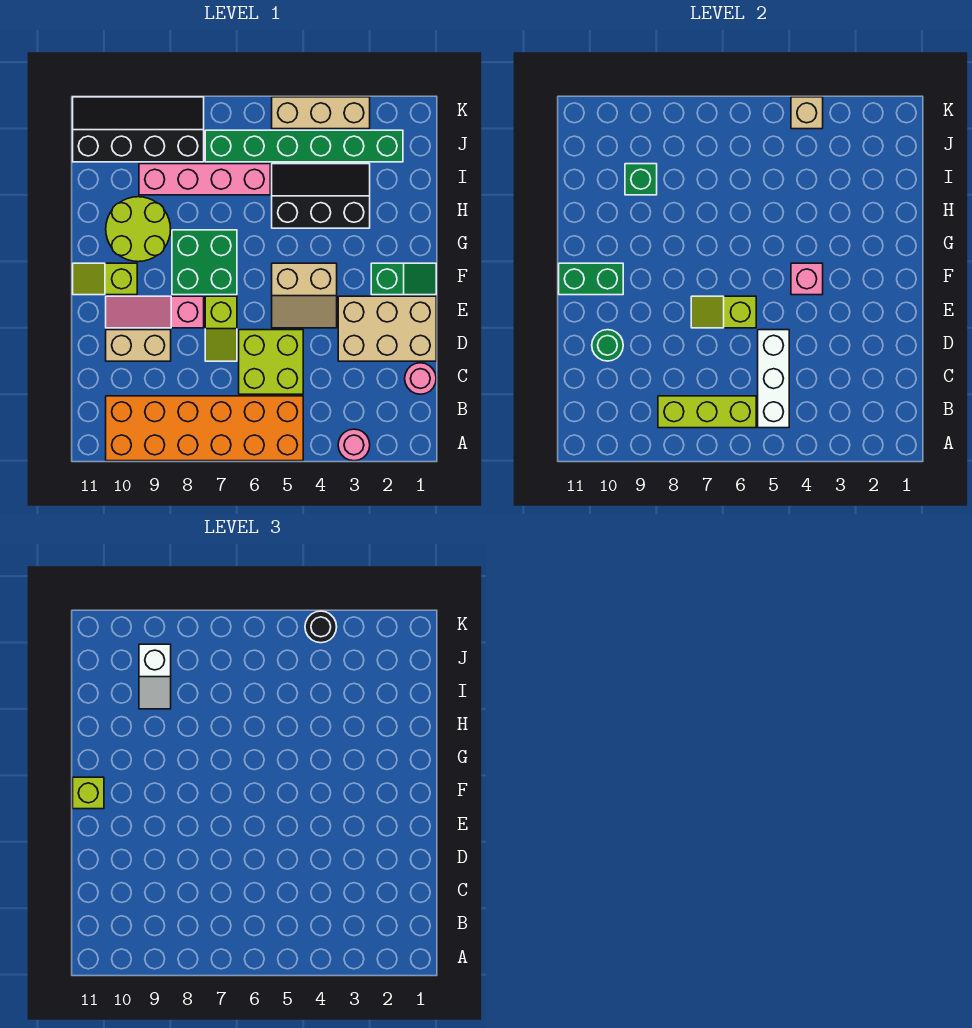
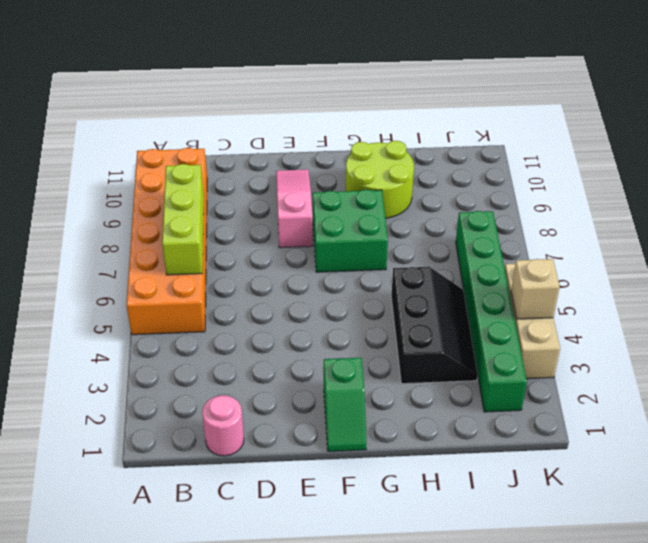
none -> pink 1x1 round brick [338,429,370,461]
none -> lime 2x2 brick [239,330,303,394]
none -> tan 2x3 brick [338,296,436,361]

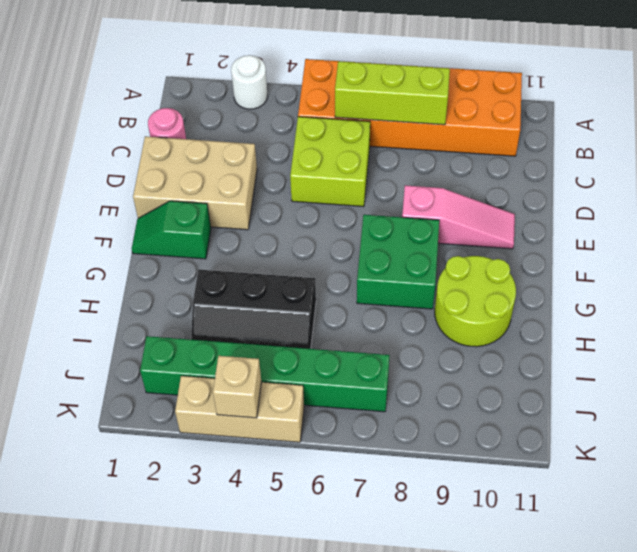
white 1x1 round brick [231,55,268,109] -> pink 1x1 round brick [338,429,370,461]
none -> lime 1x2 slope [205,296,237,361]
none -> tan 1x2 brick [106,330,171,361]
none -> tan 2x2 slope [272,263,337,328]

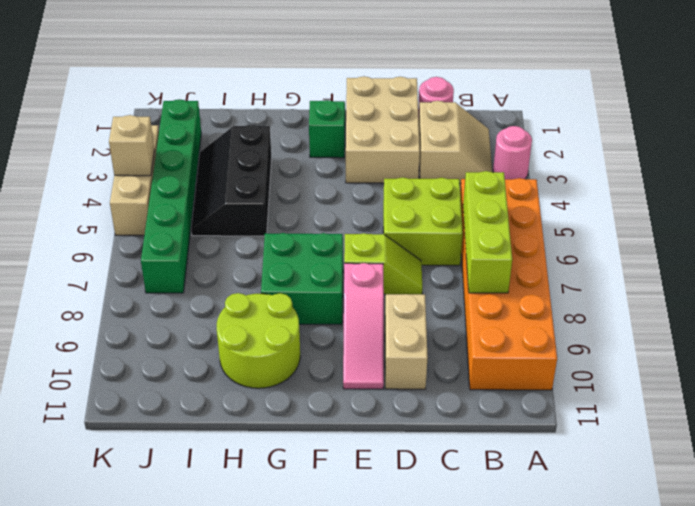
tan 2x2 slope [419,101,492,184] -> tan 2x2 slope moved to [272,263,337,328]
none -> lime 1x2 slope [73,263,137,295]
none -> pink 1x4 brick [139,164,270,195]
none -> black 2x4 slope [73,97,204,162]

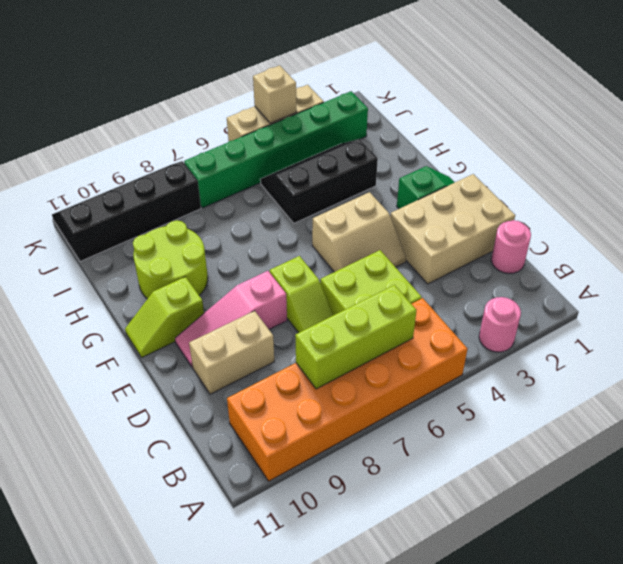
none -> green 2x2 brick [172,230,237,295]
none -> pink 1x4 brick [139,164,270,195]
none -> white 1x3 brick [758,330,789,428]

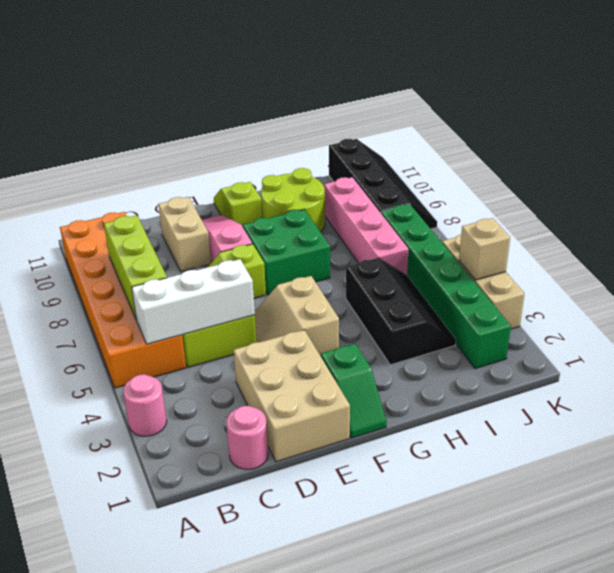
none -> green 1x1 round brick [592,330,623,361]
none -> lime 1x2 slope [691,296,756,328]
none -> pink 1x1 brick [791,263,823,295]

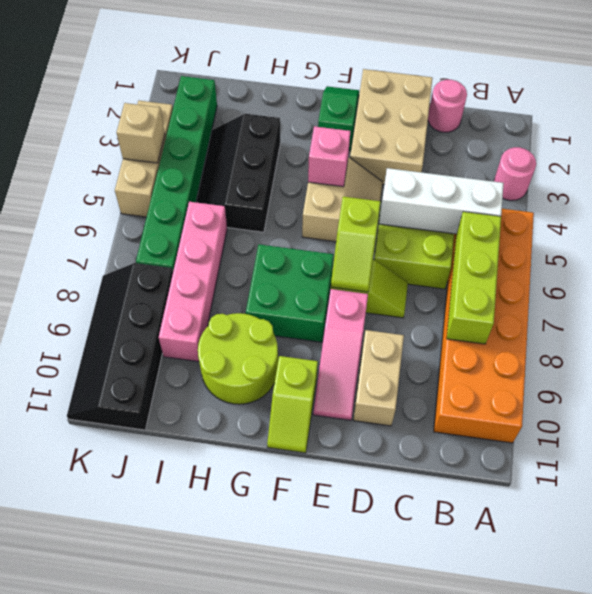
none -> green 1x1 round brick [592,330,623,361]
none -> green 1x2 brick [559,263,623,295]
none -> green 1x1 brick [625,164,657,195]

